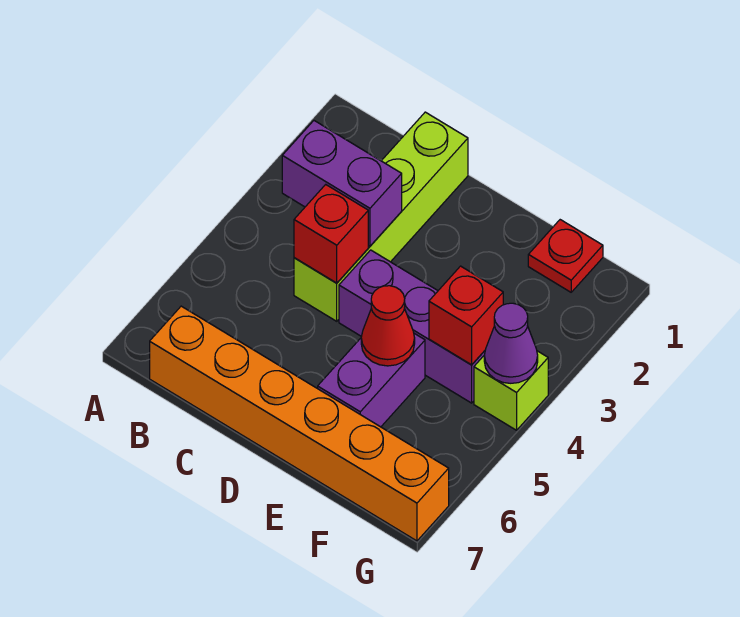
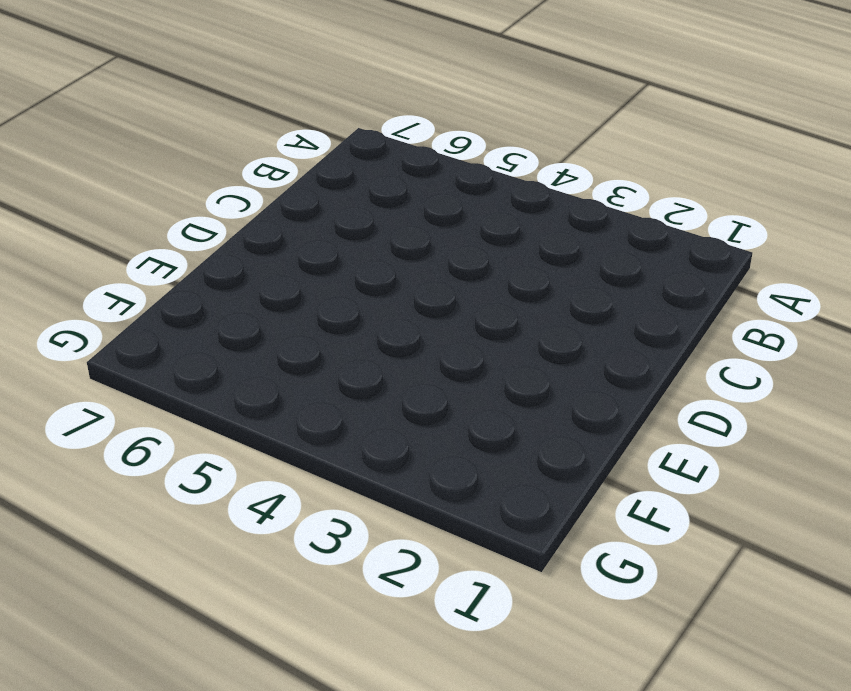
none -> orange 1x6 brick [150,306,449,541]
none -> lime 1x4 brick [294,112,468,321]

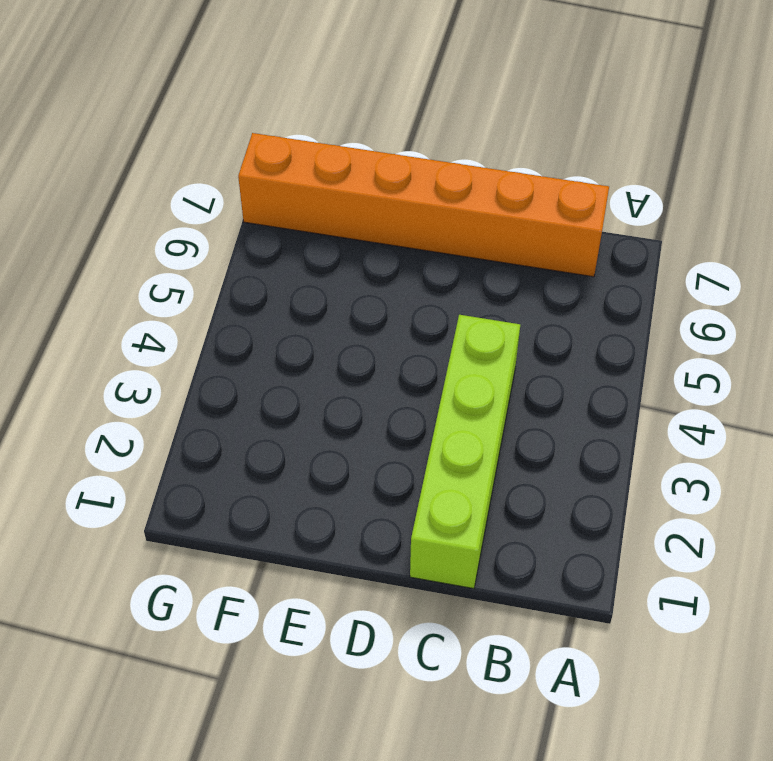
none -> purple 1x3 brick [339,250,485,403]
none -> purple 1x2 brick [318,333,425,427]

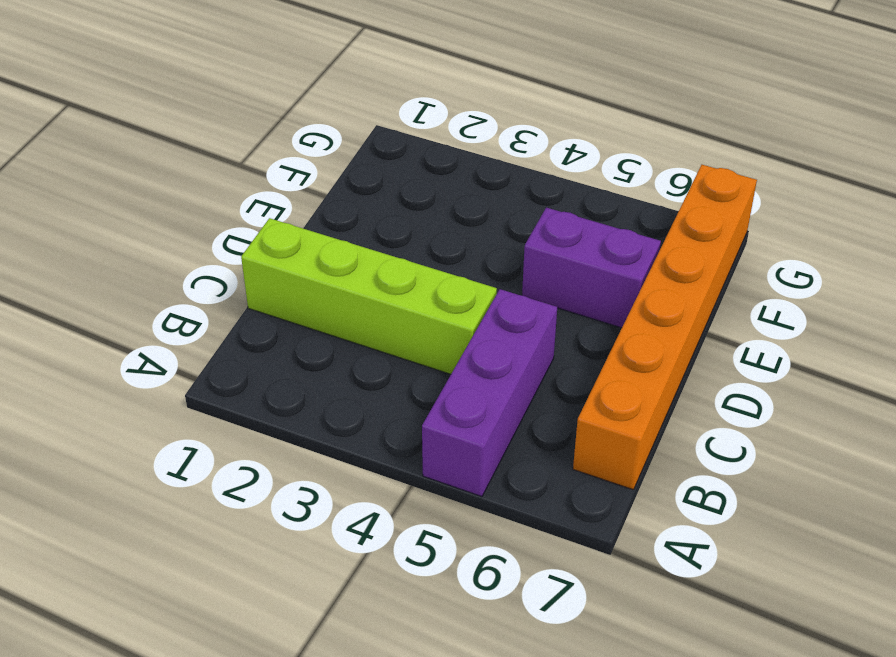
purple 1x3 brick [422,289,557,496] -> purple 1x3 brick moved to [339,250,485,403]
none -> red 1x1 plate [528,220,603,292]
none -> lime 1x1 brick [474,351,548,430]

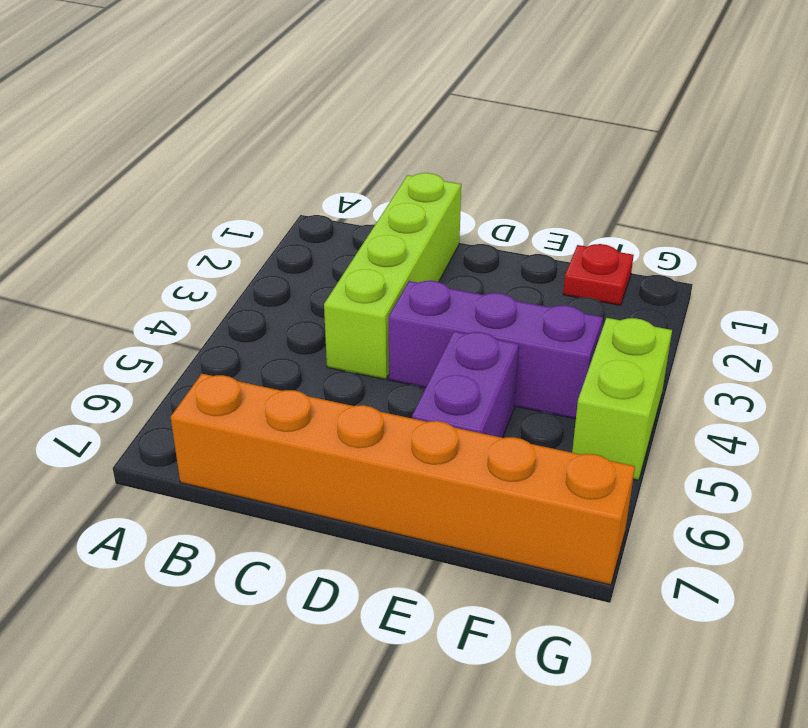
lime 1x2 brick [572,318,672,480] -> lime 1x1 brick [474,351,548,430]
none -> purple 1x2 brick [282,121,402,246]
none -> red 1x1 brick [294,185,368,283]

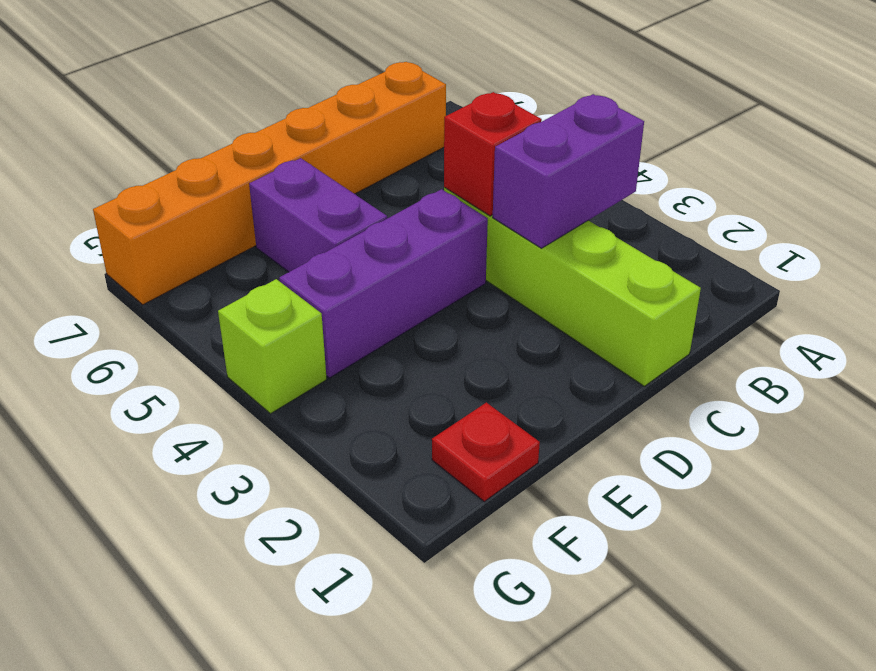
none -> red 1x1 cone [361,286,415,366]
none -> red 1x1 brick [429,266,503,365]

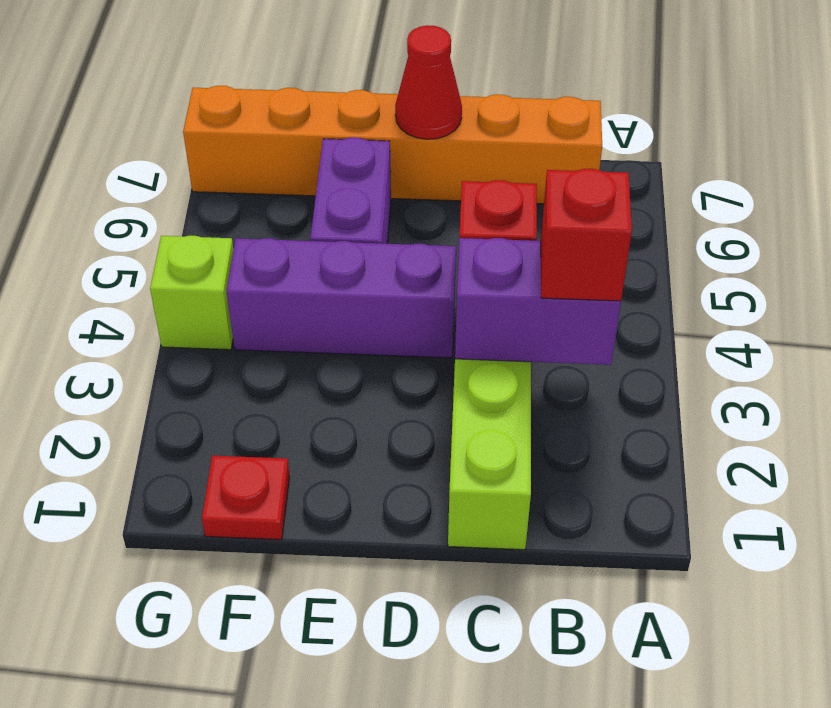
red 1x1 brick [541,169,632,301] -> red 1x1 brick moved to [429,266,503,365]
red 1x1 cone [395,25,462,139] -> red 1x1 cone moved to [361,286,415,366]
none -> purple 1x1 cone [484,303,538,383]

